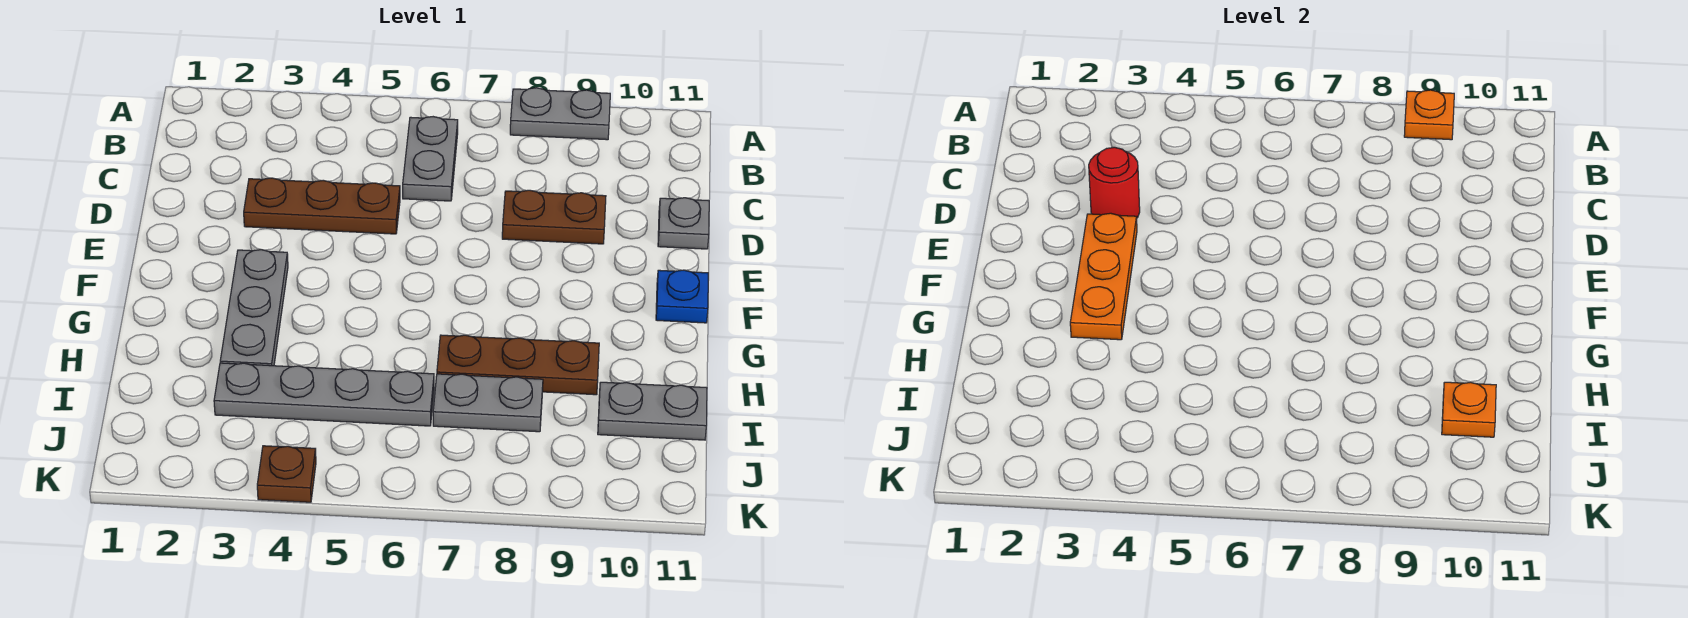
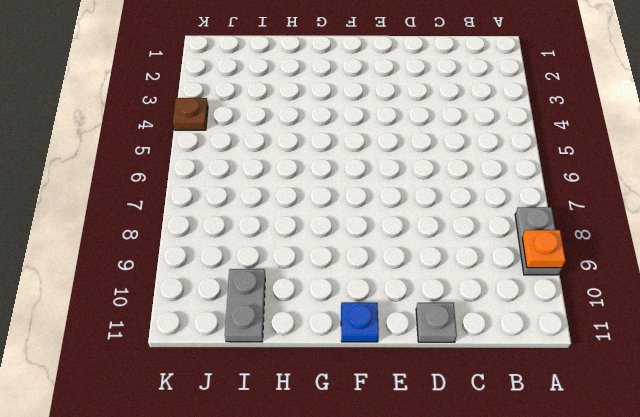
none -> grey 1x2 plate [403,117,458,201]
none -> brown 1x3 plate [244,178,400,234]
none -> brown 1x2 plate [502,190,606,244]

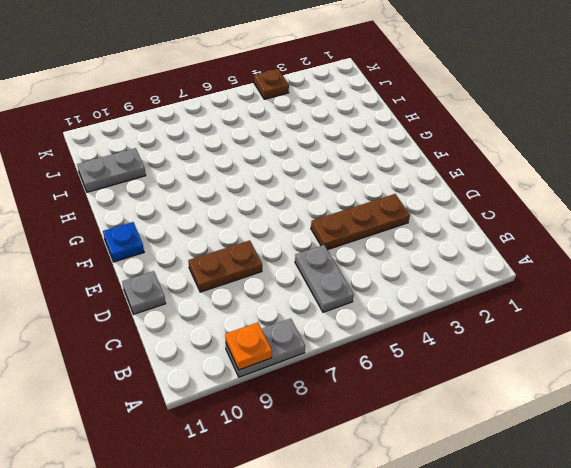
none -> grey 1x3 plate [220,250,288,366]
none -> brown 1x3 plate [437,335,599,395]
none -> grey 1x4 plate [214,363,434,426]

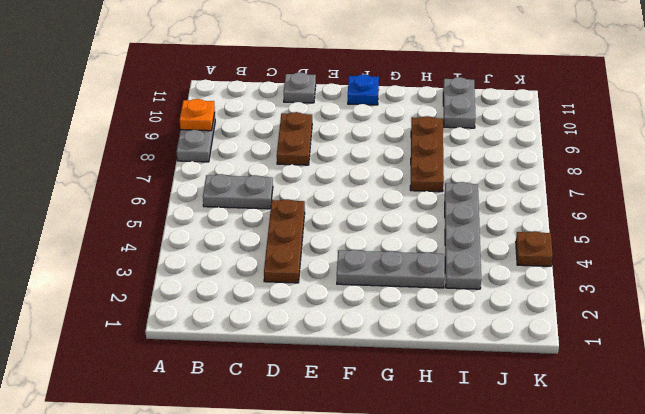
none -> grey 1x2 plate [433,374,543,432]
none -> red 1x1 round brick [1089,147,1140,218]
none -> orange 1x3 plate [1070,213,1137,340]

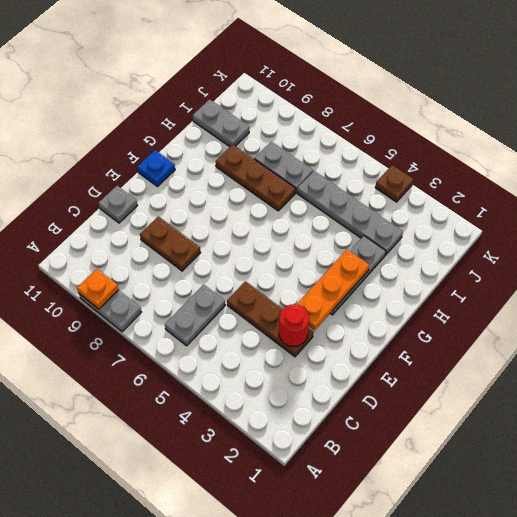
none -> orange 1x1 plate [1442,382,1496,437]

